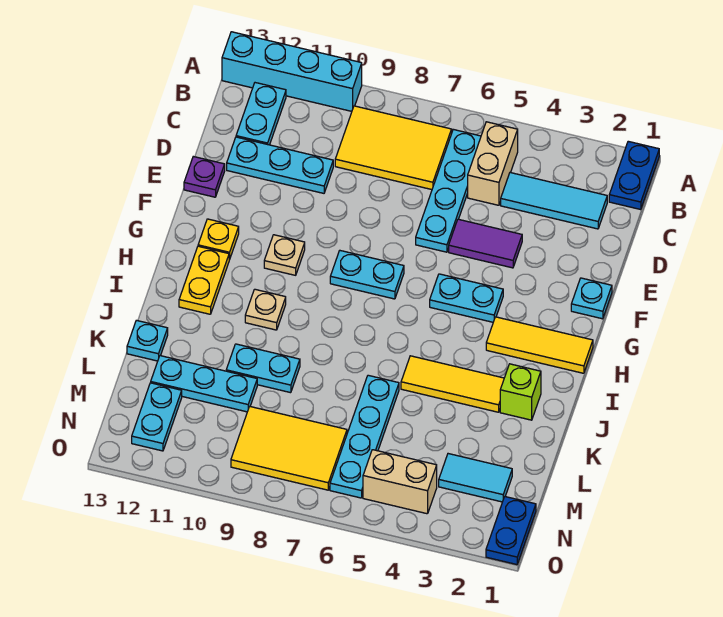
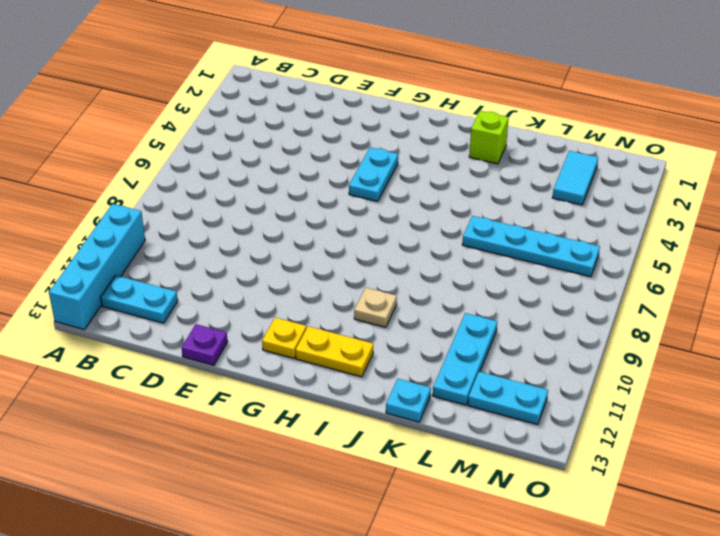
none -> blue 1x2 plate [609,141,659,210]
none -> tan 1x2 brick [468,122,518,205]
none -> cyan 1x4 plate [416,129,481,252]

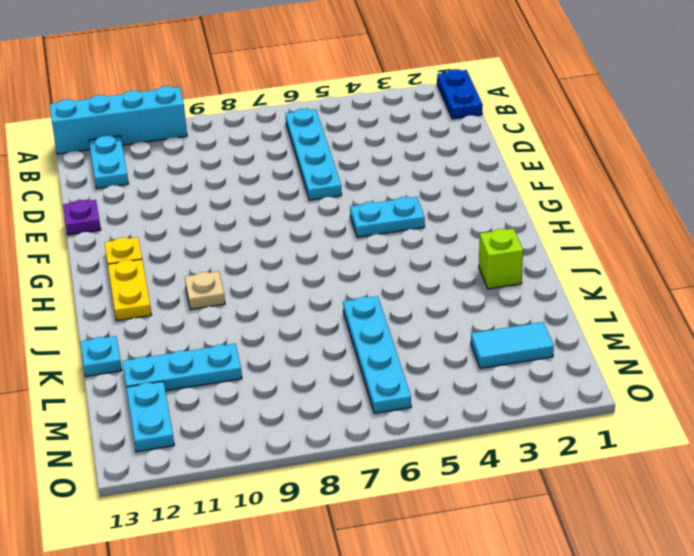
none -> tan 1x2 brick [468,122,518,205]
none -> yellow 2x3 tile [335,106,452,190]
none -> cyan 1x3 tile [501,173,607,229]

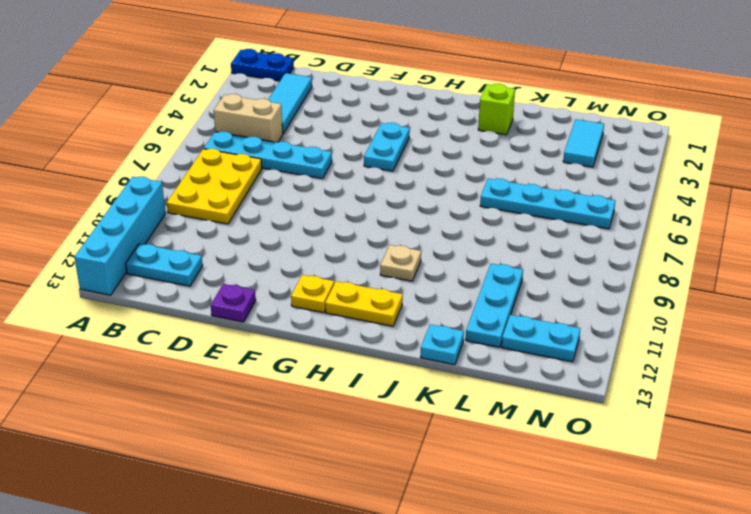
yellow 2x3 plate [167,149,262,224] -> yellow 2x3 tile [335,106,452,190]
none -> cyan 1x3 plate [227,137,333,193]
none -> purple 1x2 tile [449,219,522,268]
none -> cyan 1x1 plate [571,278,612,319]

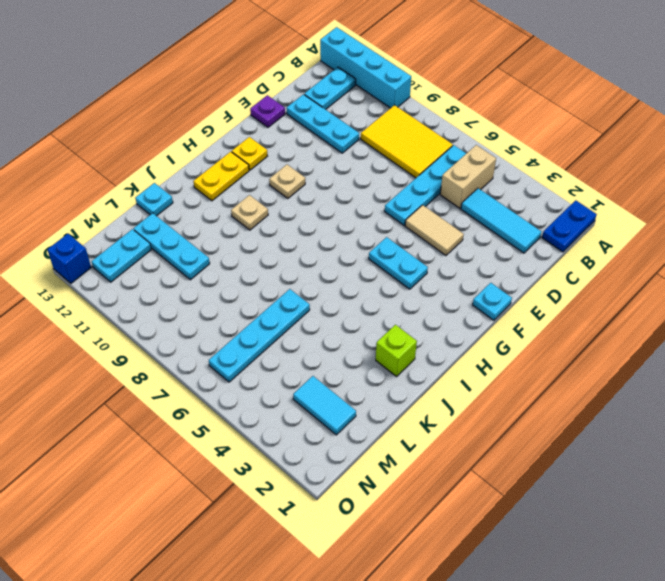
tan 1x2 tile [405,205,464,255] -> purple 1x2 tile [449,219,522,268]
blue 1x1 brick [47,234,91,283] -> none
none -> cyan 1x2 plate [330,251,404,299]
none -> yellow 1x3 tile [486,317,593,373]
none -> yellow 1x3 tile [401,356,504,412]

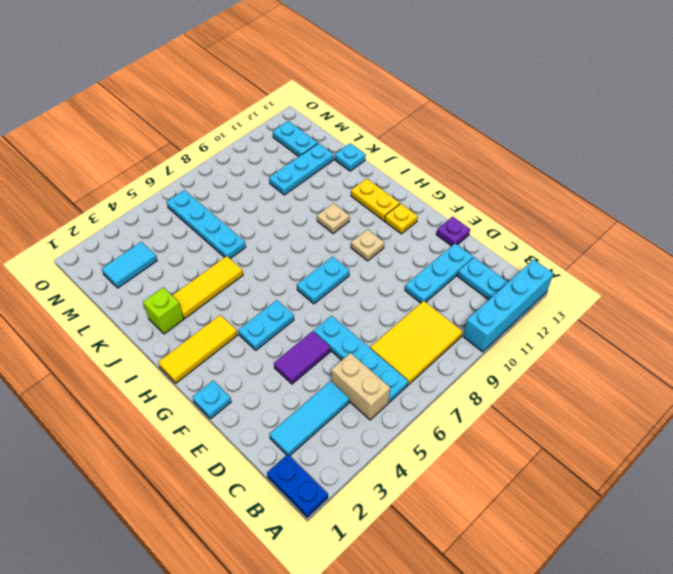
none -> cyan 1x2 plate [226,344,300,393]
none -> yellow 2x3 tile [231,407,347,490]
none -> blue 1x2 plate [486,497,536,564]

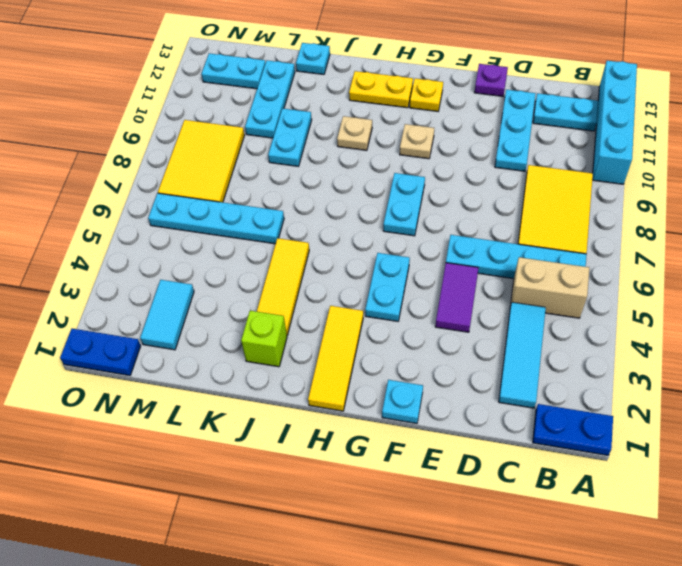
none -> tan 1x2 brick [363,450,437,514]

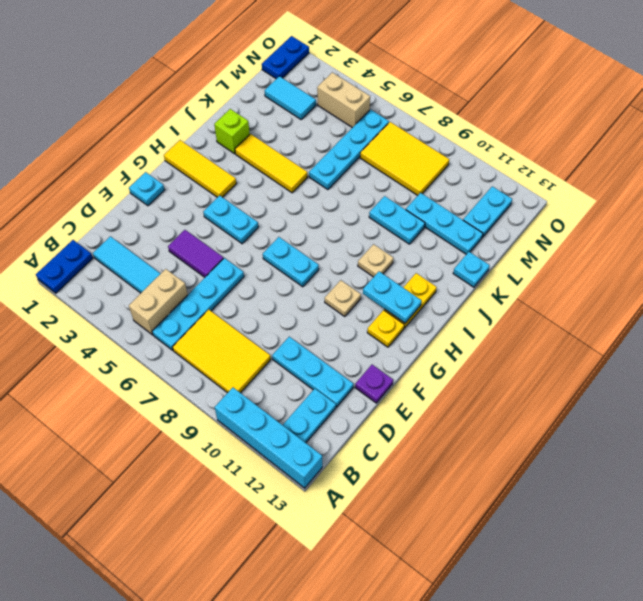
cyan 1x2 plate [363,271,422,323] -> none

